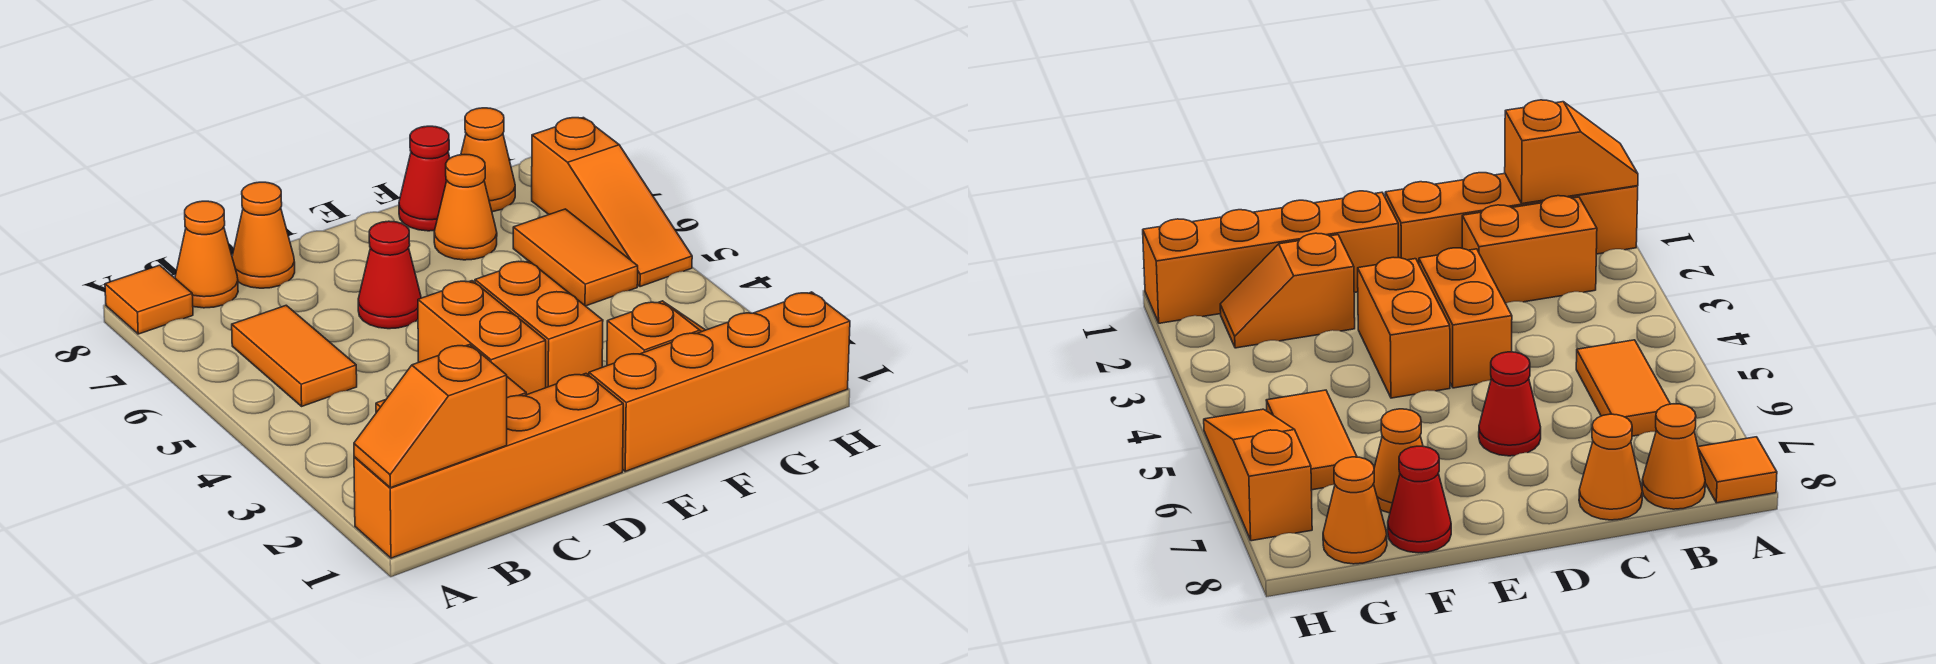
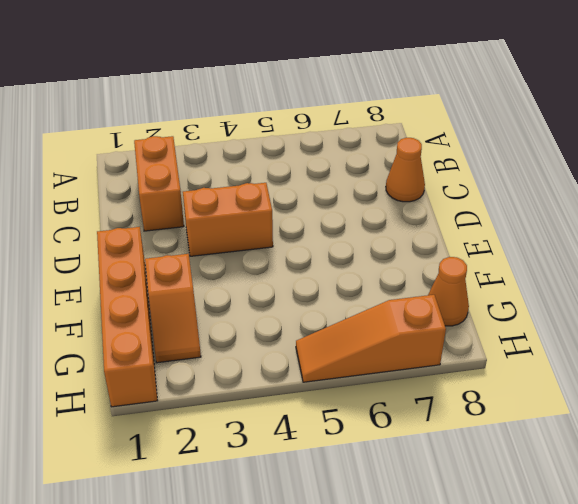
none -> orange 1x4 brick [354,374,623,558]
none -> orange 1x1 tile [105,265,193,334]
none -> orange 1x2 tile [232,305,357,406]

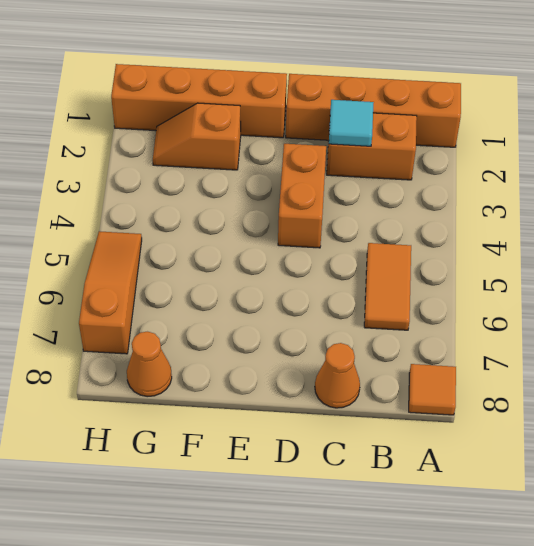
cyan 1x1 tile [329,100,374,146] -> none
none -> orange 1x1 cone [175,201,238,308]
none -> red 1x1 cone [358,221,421,329]
none -> orange 1x2 brick [475,261,603,388]

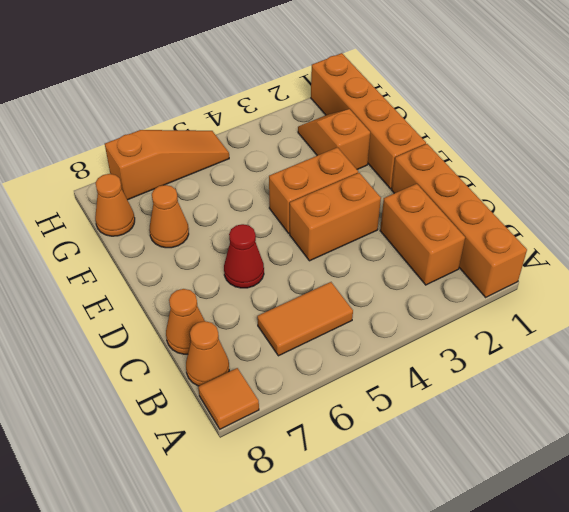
none -> red 1x1 cone [399,126,450,231]
none -> orange 1x2 tile [513,209,638,306]
none -> orange 1x2 slope [354,345,507,488]

